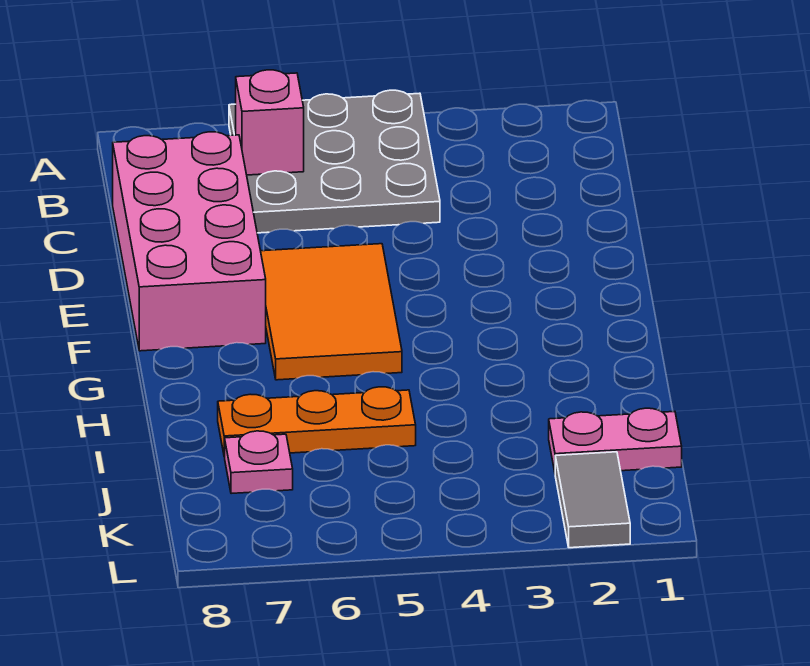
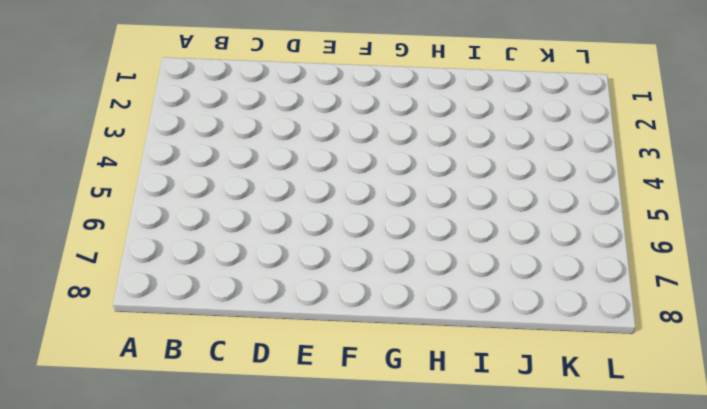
none -> grey 3x3 plate [229,90,440,233]
none -> pink 2x4 brick [113,132,266,351]

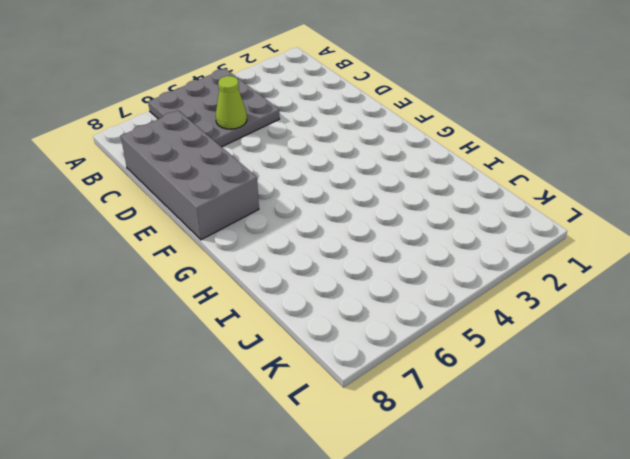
lime 1x1 cone [216,76,247,129] -> none
grey 2x4 brick [121,110,259,240] -> pink 2x4 brick [113,132,266,351]
none -> orange 2x3 tile [261,244,402,380]
none -> orange 1x3 plate [218,387,416,457]

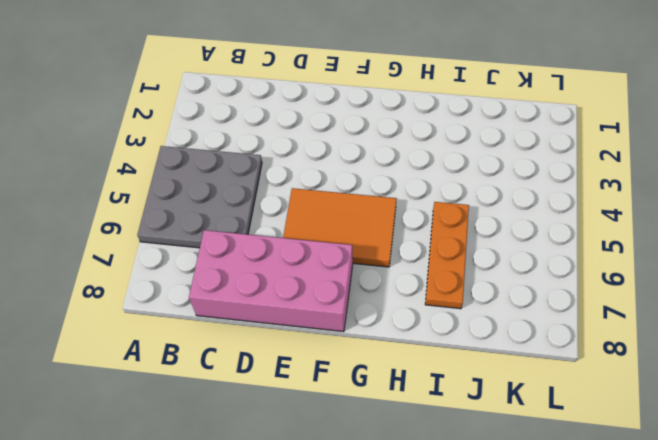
none -> pink 1x2 plate [549,408,682,472]
none -> pink 1x1 plate [225,431,293,494]

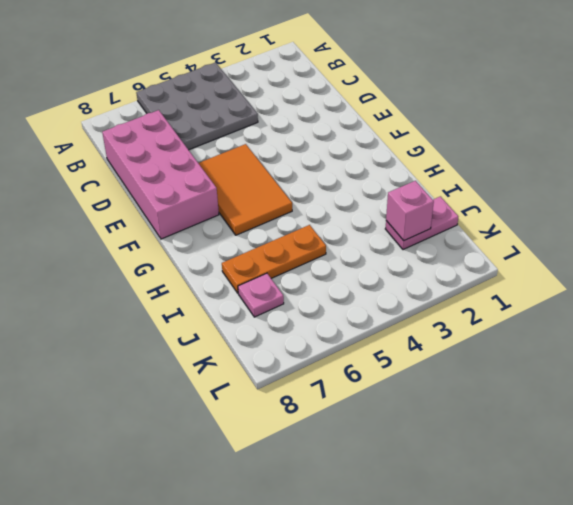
pink 1x1 brick [386,181,434,241] -> pink 1x1 brick moved to [236,70,304,175]
none -> grey 1x2 tile [555,452,630,548]

